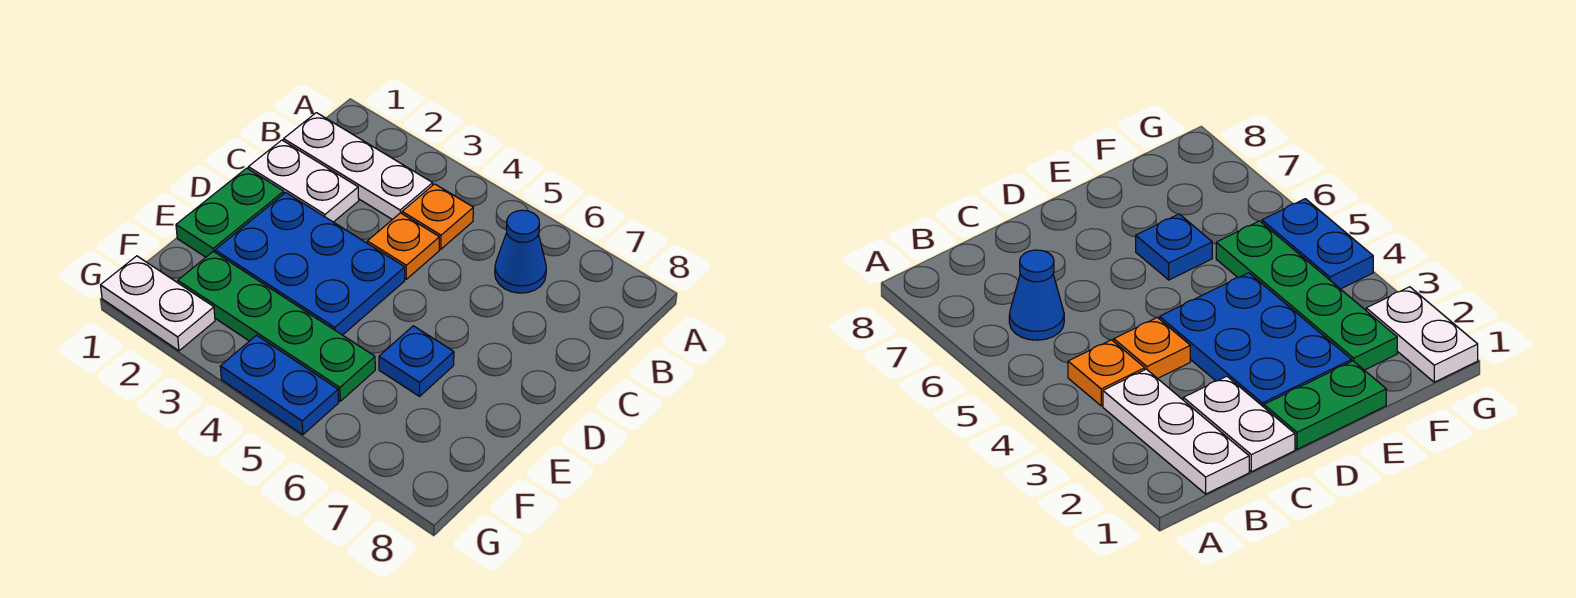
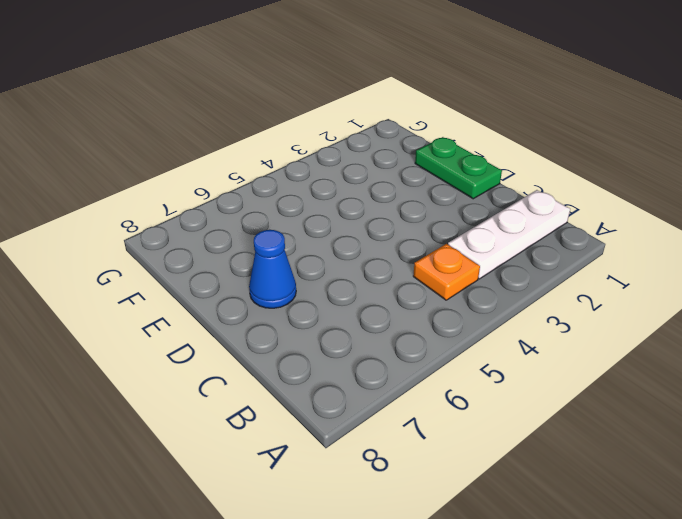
blue 1x1 cone [249,230,296,308] -> blue 1x1 cone moved to [495,210,546,293]
none -> white 1x2 plate [248,140,359,222]
none -> orange 1x1 plate [367,213,439,279]

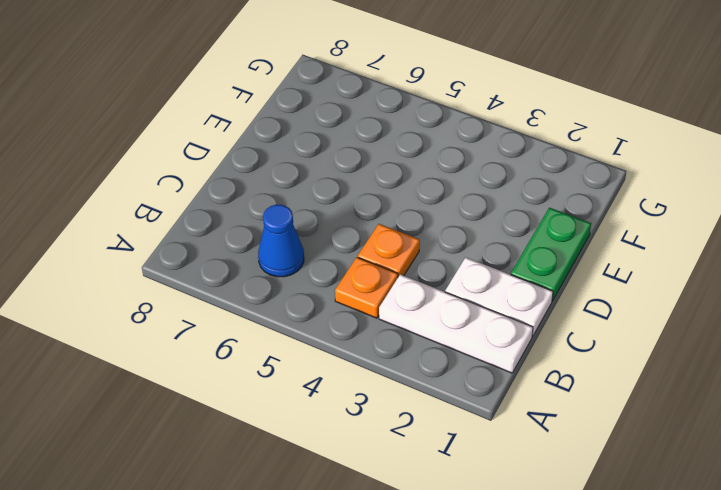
none -> blue 2x3 plate [215,193,405,335]
none -> blue 1x1 plate [379,326,454,396]

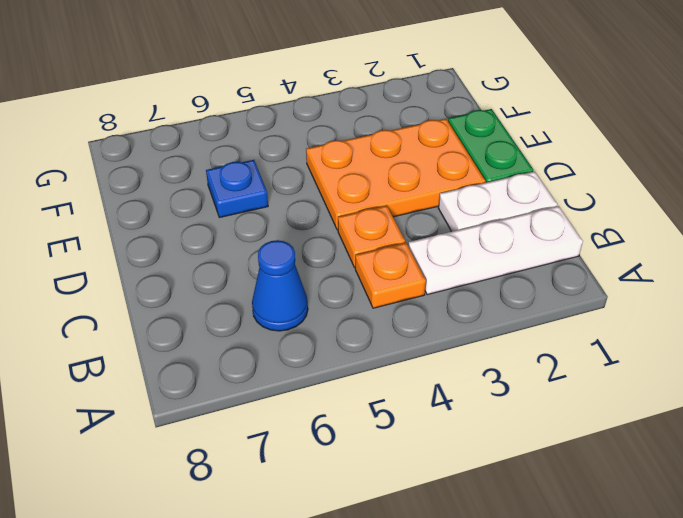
orange 2x3 plate [306,119,486,230] -> blue 2x3 plate [215,193,405,335]
none -> green 1x4 plate [178,251,375,401]
none -> white 1x2 plate [101,256,215,351]

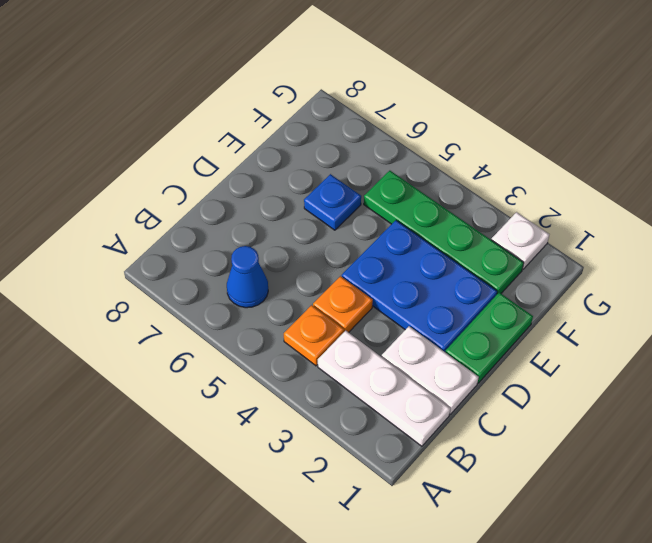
white 1x1 plate [492,212,549,269] -> white 1x2 plate [101,256,215,351]
none -> blue 1x2 plate [220,335,339,435]

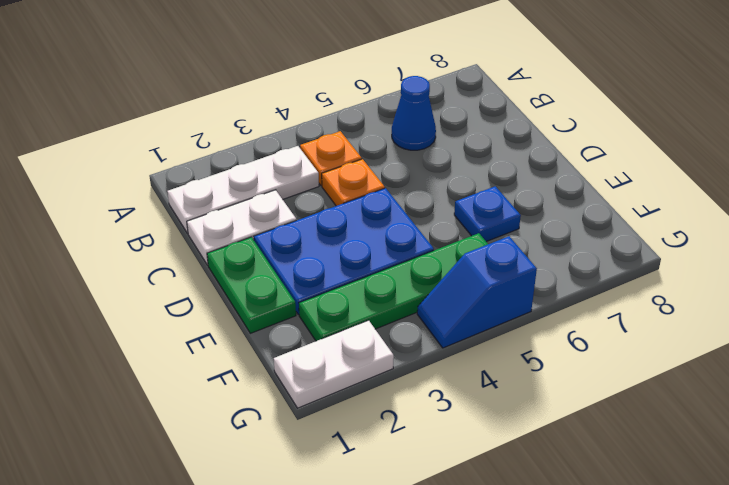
blue 1x2 slope [417,236,537,348] -> blue 1x2 plate [220,335,339,435]

